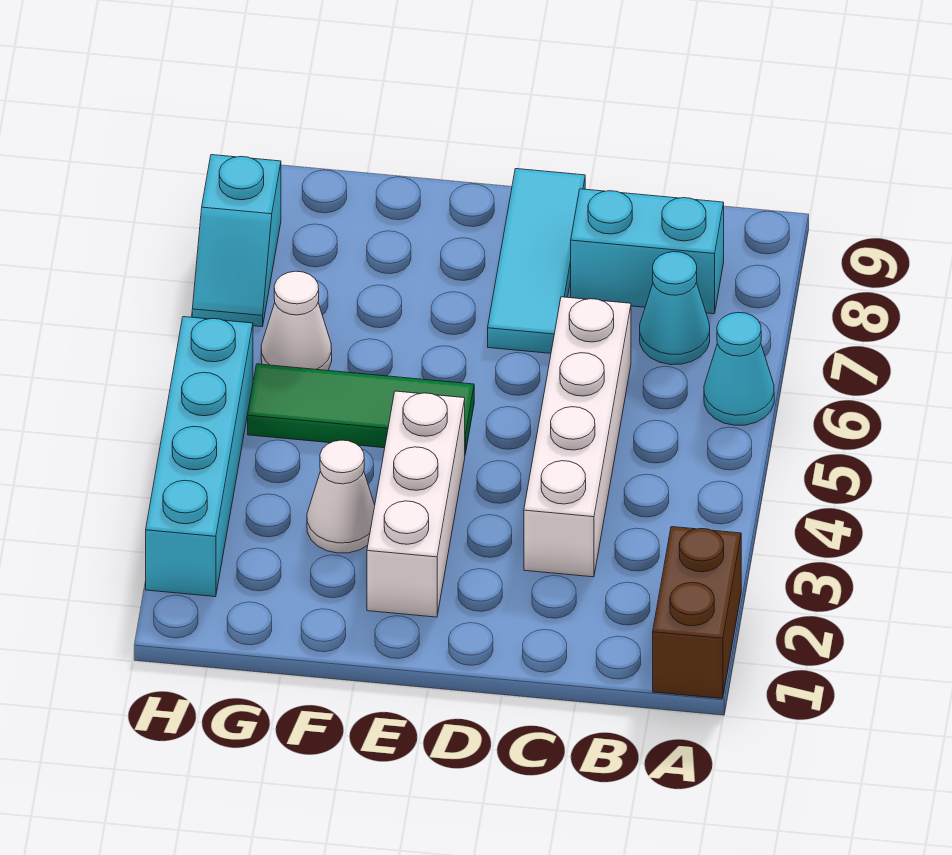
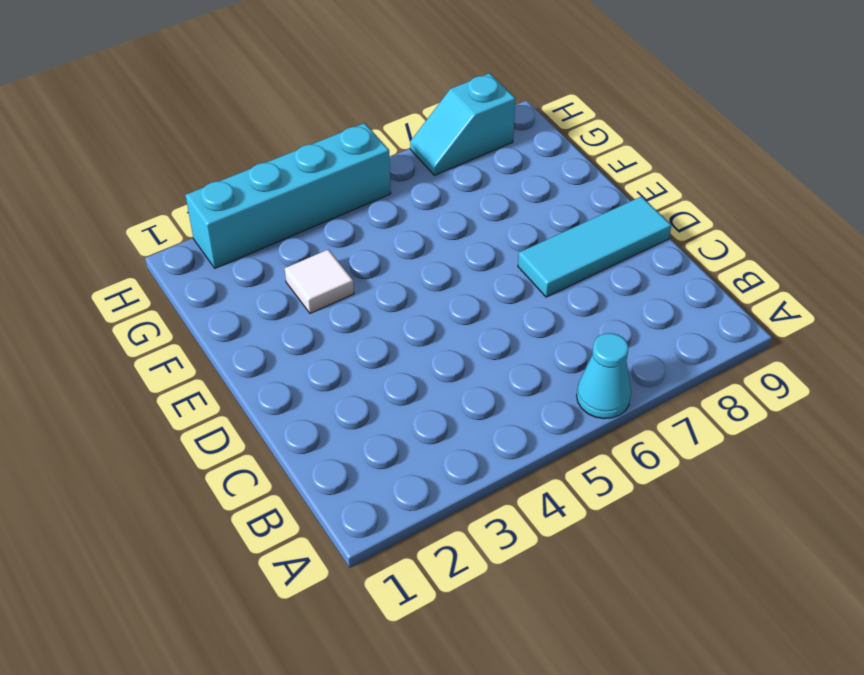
white 1x1 tile [285,249,354,313] -> white 1x1 cone [307,440,375,553]
none -> brown 1x2 brick [653,527,741,699]
none -> cyan 1x1 cone [640,252,710,365]
none -> cyan 1x2 brick [571,189,724,314]

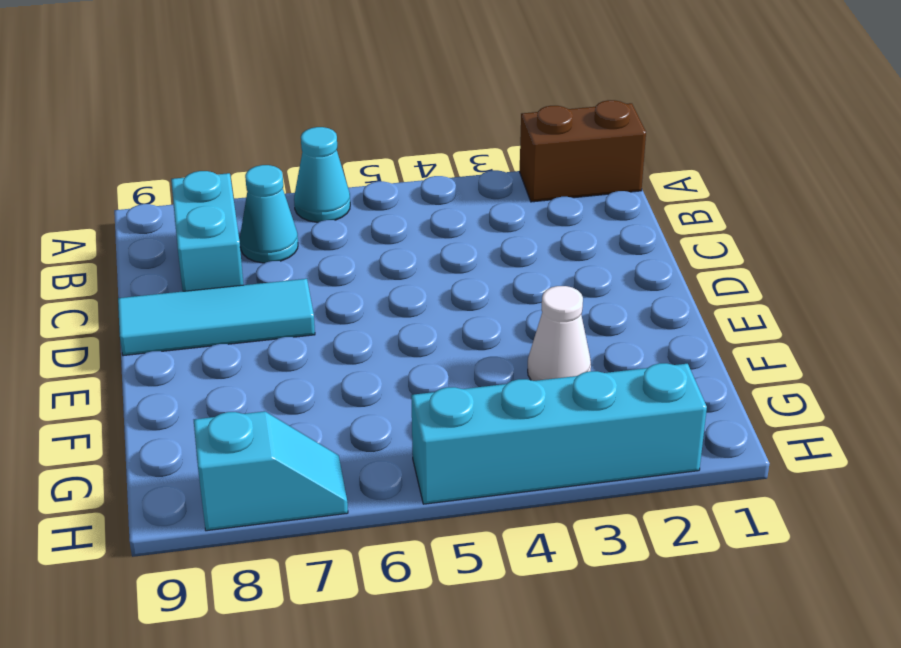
none -> white 1x4 brick [524,297,631,577]
none -> white 1x3 brick [367,391,465,617]
none -> green 1x3 tile [248,364,474,454]

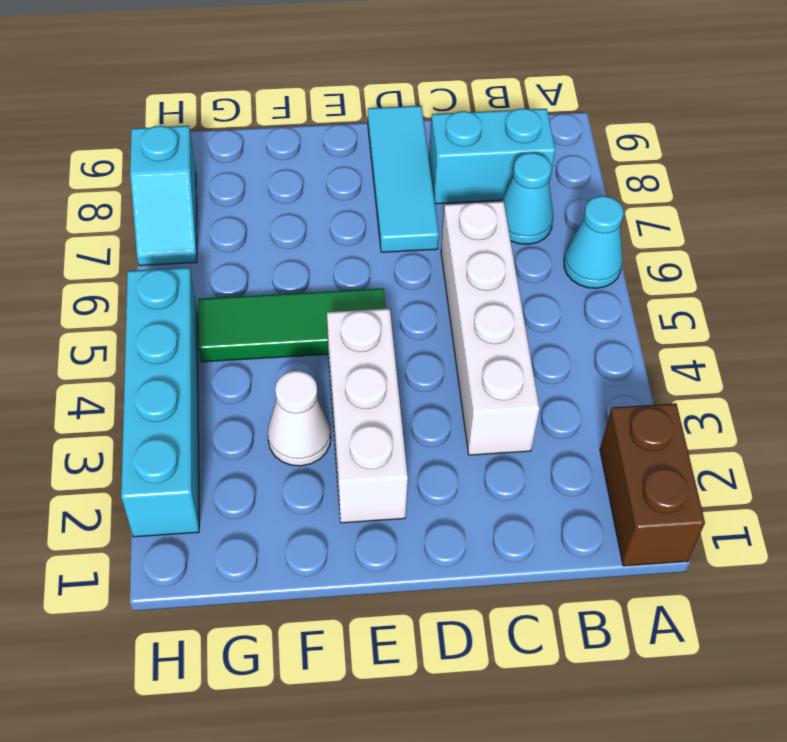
none -> white 1x1 cone [261,271,332,371]

